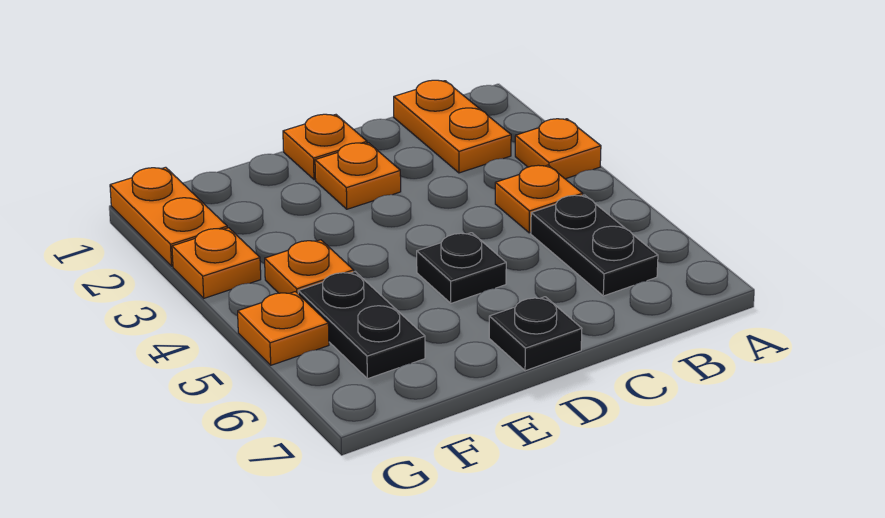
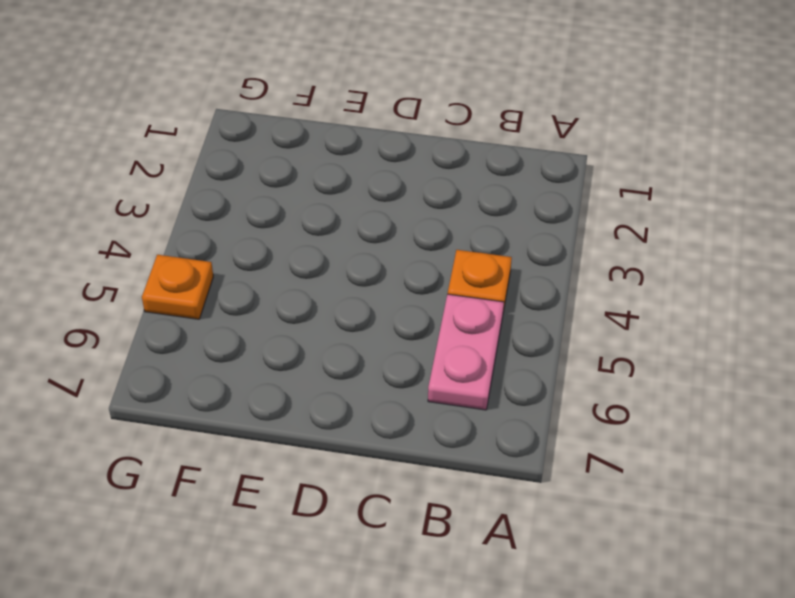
pink 1x2 plate [428,294,504,410] -> black 1x2 plate [531,195,658,296]
none -> orange 1x1 plate [515,119,601,179]
none -> orange 1x2 plate [394,80,511,173]
none -> orange 1x1 plate [283,114,367,180]

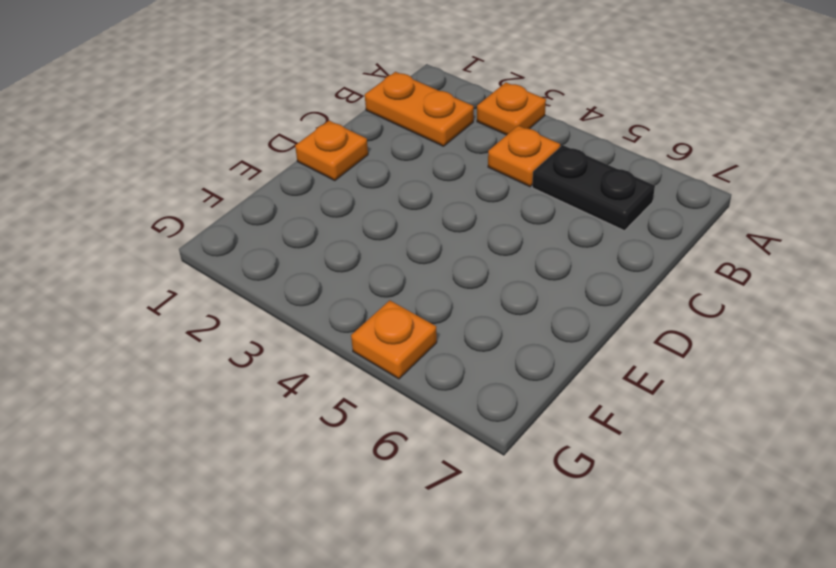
none -> orange 1x1 plate [315,143,401,209]
none -> black 1x1 plate [417,233,506,303]
none -> black 1x1 plate [489,297,582,371]

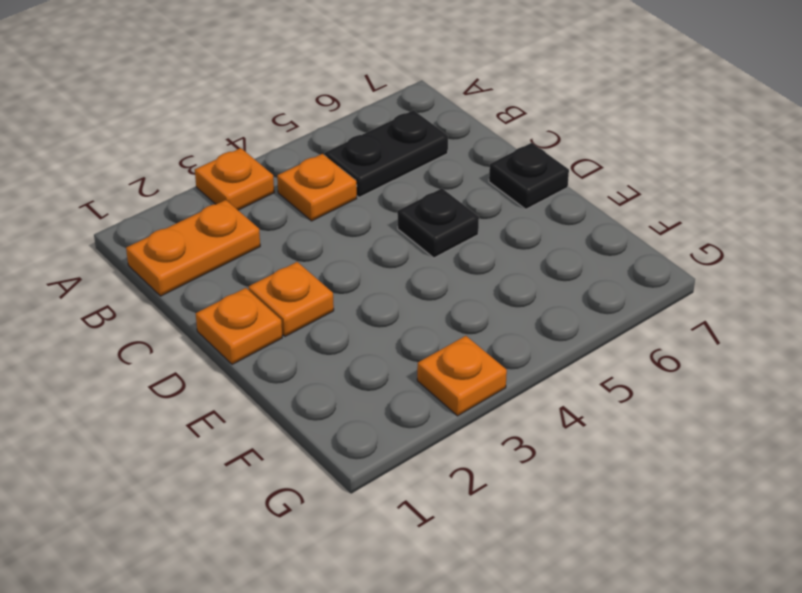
none -> orange 1x1 plate [265,240,354,293]
none -> black 1x2 plate [298,272,425,379]
none -> orange 1x2 plate [110,167,227,266]

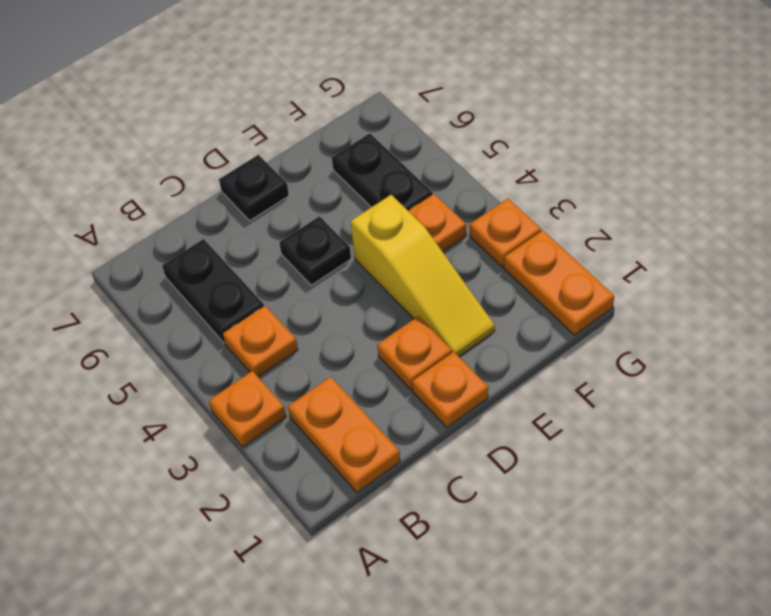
yellow 1x3 slope [351,195,495,356] -> none
none -> orange 1x1 plate [238,292,329,365]

